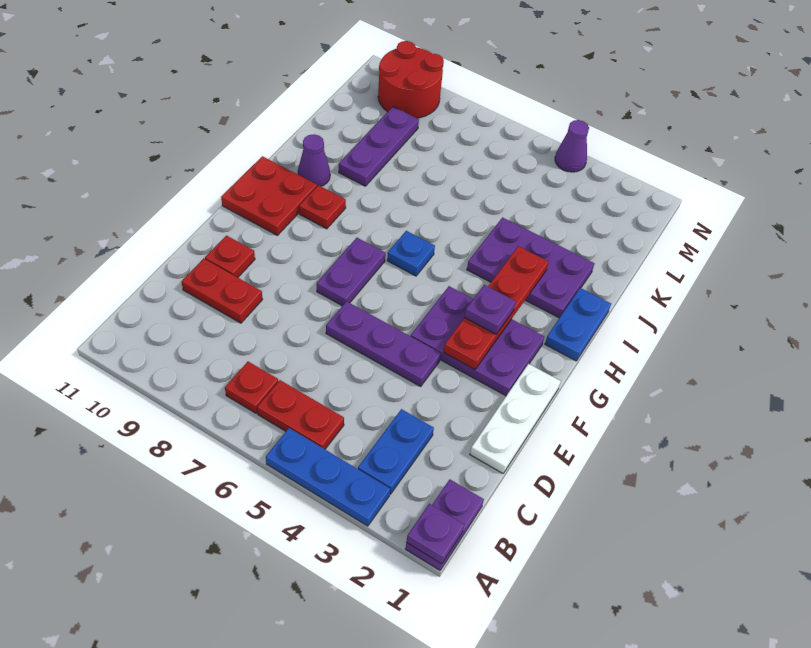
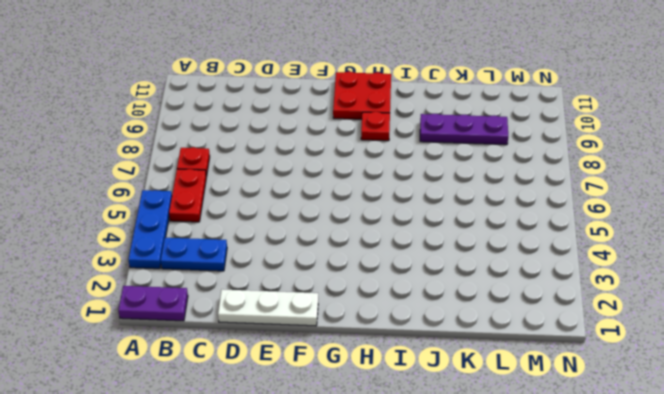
none -> red 1x2 plate [182,259,263,323]
none -> purple 1x3 plate [326,301,441,386]
none -> red 1x1 plate [205,236,255,277]

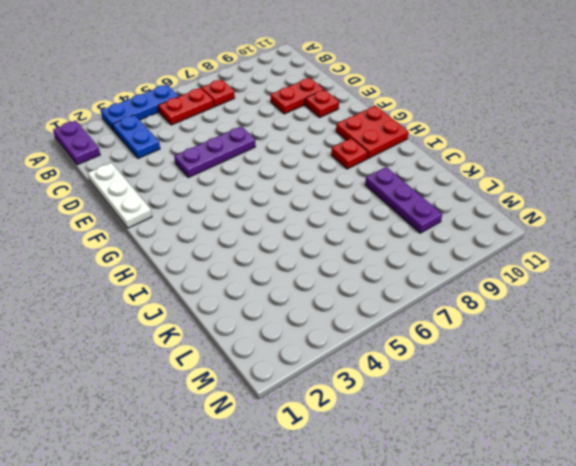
none -> purple 2x3 plate [411,286,544,396]
none -> purple 1x2 plate [317,238,385,306]
none -> blue 1x2 plate [545,288,611,361]

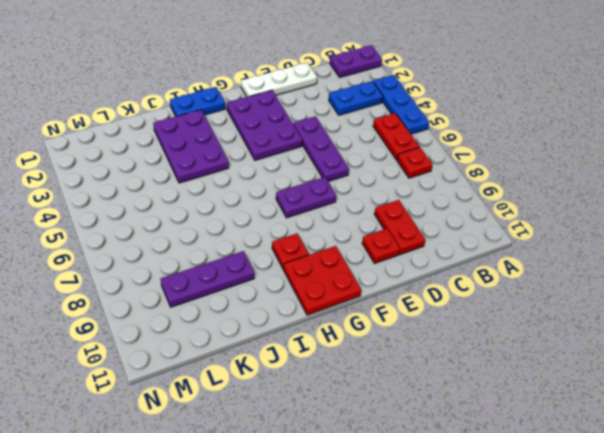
none -> blue 1x1 plate [387,231,435,276]
none -> purple 1x1 cone [298,134,330,186]
none -> red 2x2 round brick [378,41,444,118]

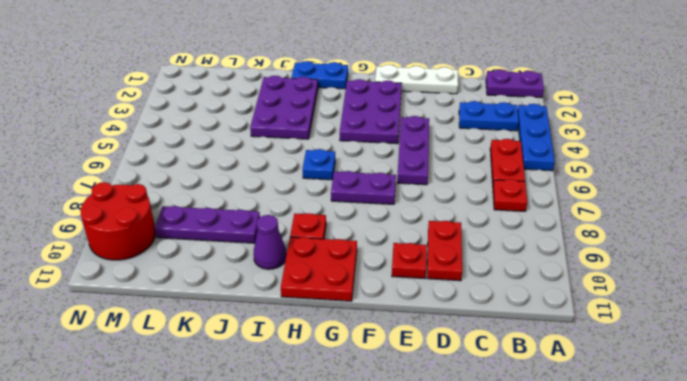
none -> purple 1x1 cone [555,120,589,172]
none -> purple 1x1 plate [406,504,464,564]
none -> red 1x4 plate [444,246,549,369]

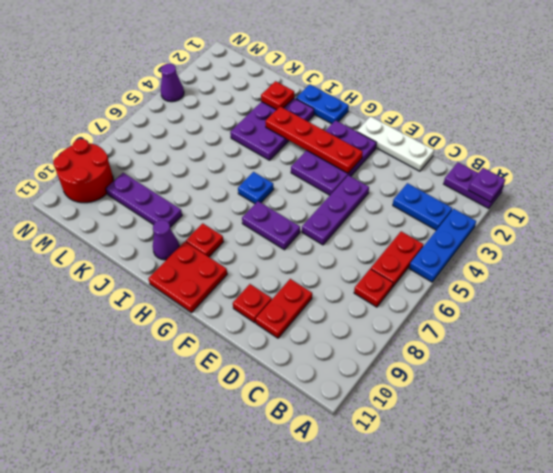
red 1x1 plate [261,81,294,110] -> none
none -> purple 1x1 plate [465,285,516,334]

